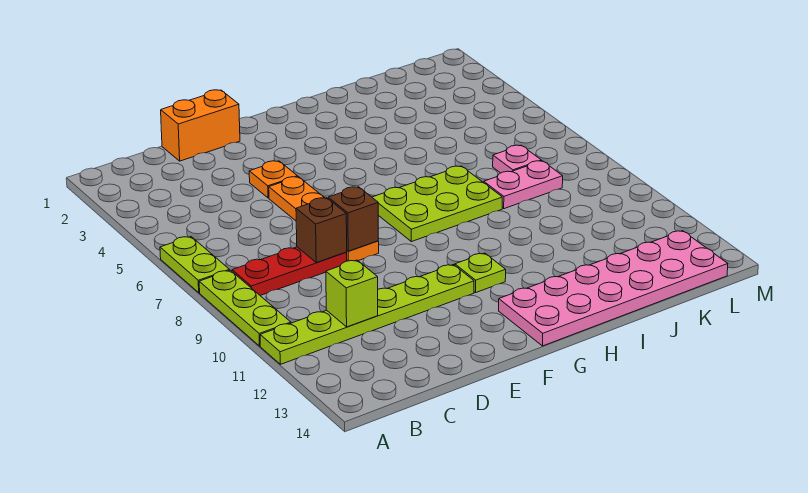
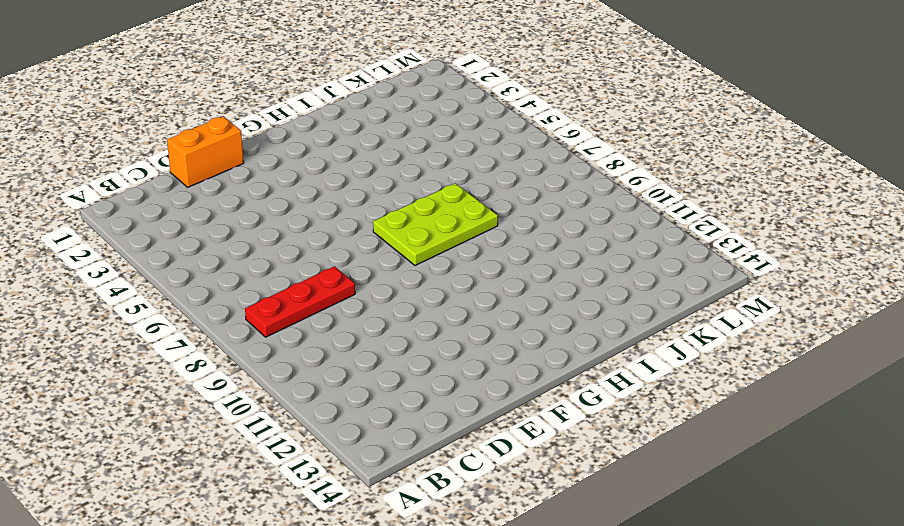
none -> lime 1x2 plate [160,237,230,293]
none -> lime 1x3 plate [199,270,291,346]
none -> lime 1x6 plate [260,265,474,364]

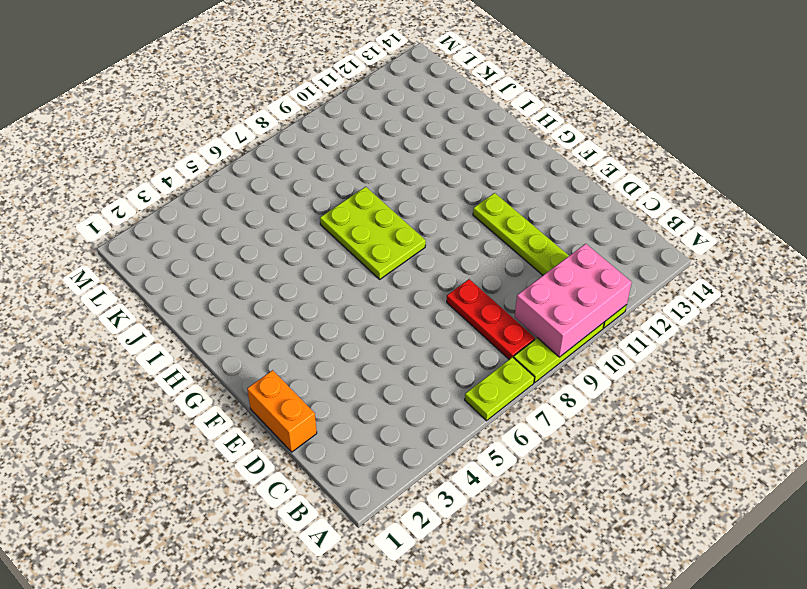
pink 2x3 brick [515,244,632,357] -> none
none -> orange 1x1 plate [249,161,298,198]
none -> orange 1x4 plate [269,177,379,261]
none -> lime 1x1 plate [455,253,506,293]

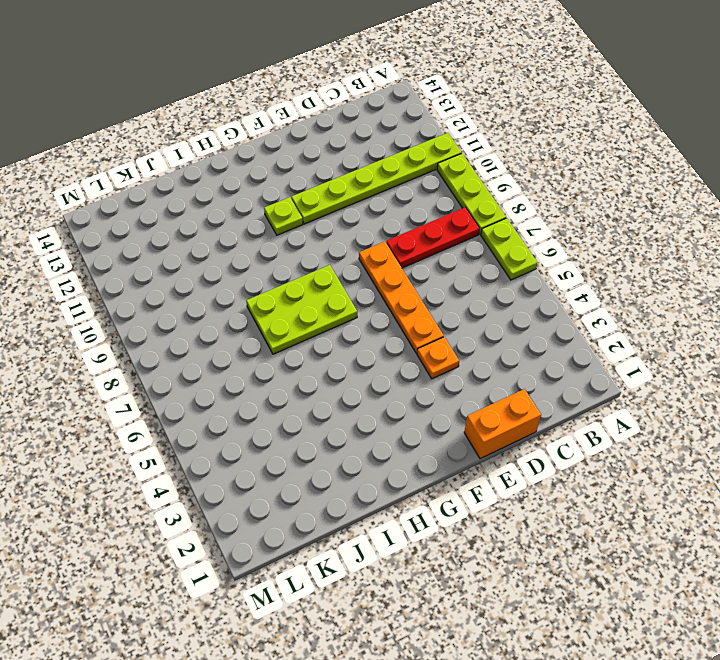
none -> pink 2x6 plate [499,231,728,346]
none -> pink 1x2 plate [484,161,563,209]
none -> pink 1x1 plate [493,145,541,173]

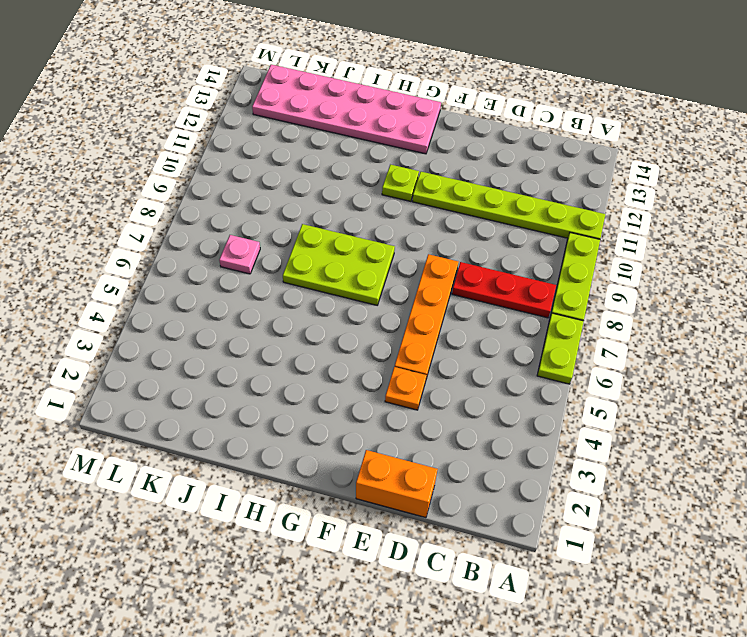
none -> pink 1x2 plate [484,161,563,209]
none -> lime 1x1 brick [326,260,378,327]
none -> brown 1x1 brick [296,198,347,263]

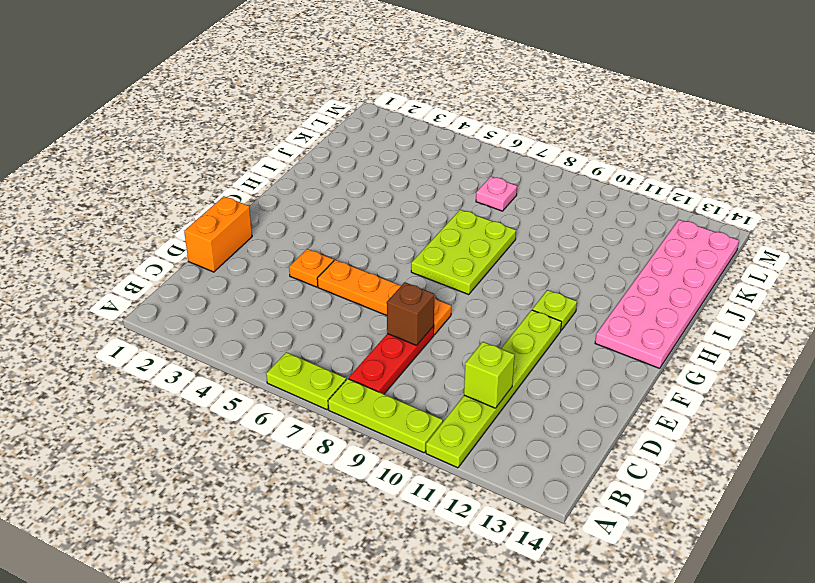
none -> pink 1x2 plate [484,161,563,209]
none -> brown 1x1 brick [328,187,378,251]

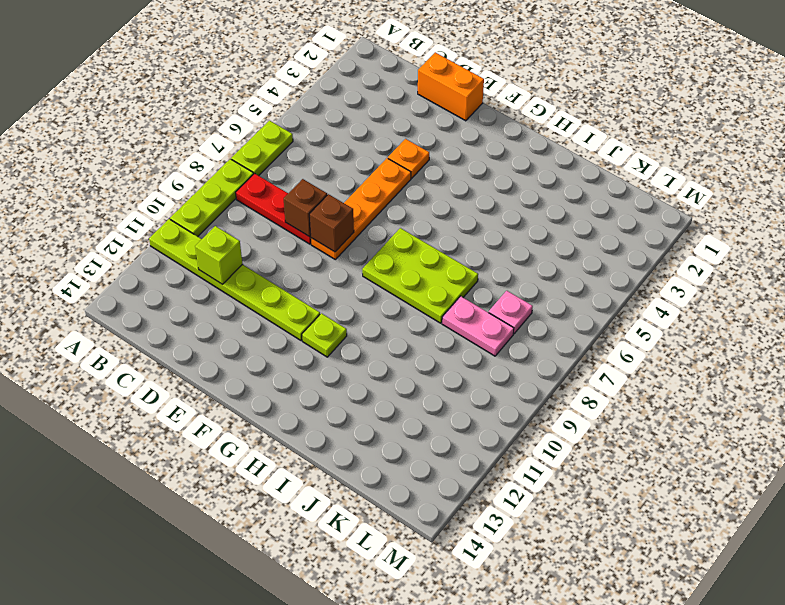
none -> pink 2x6 plate [499,231,728,346]

